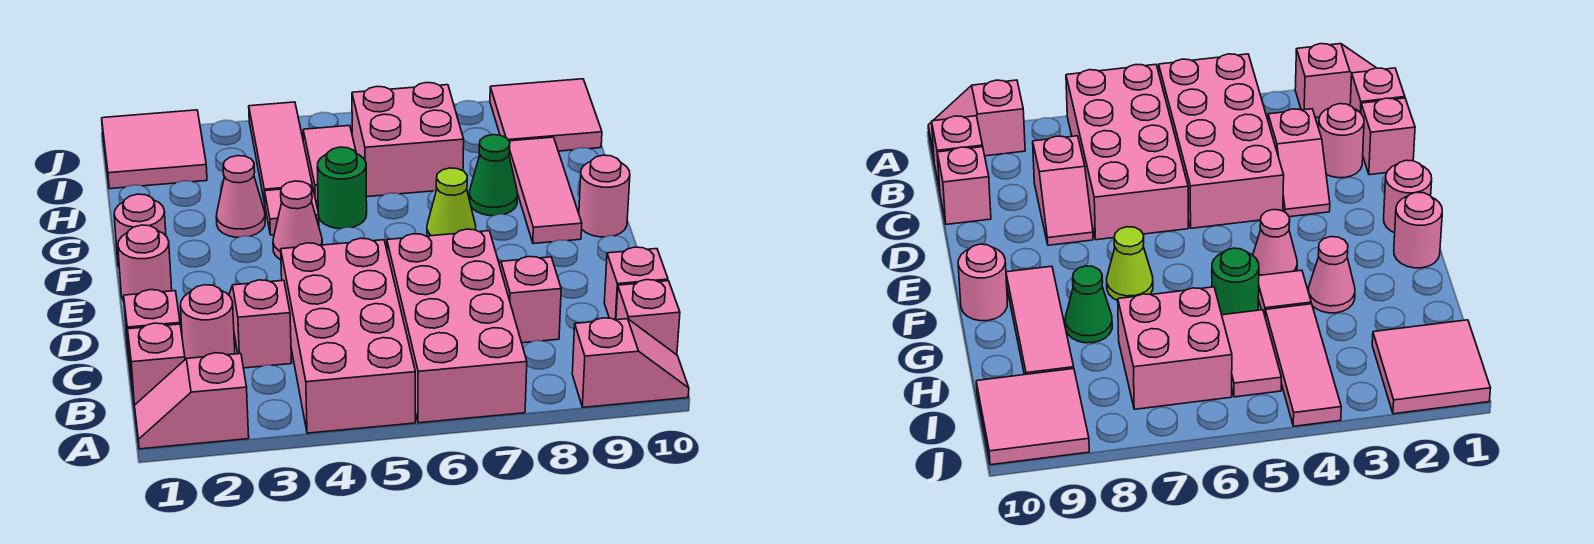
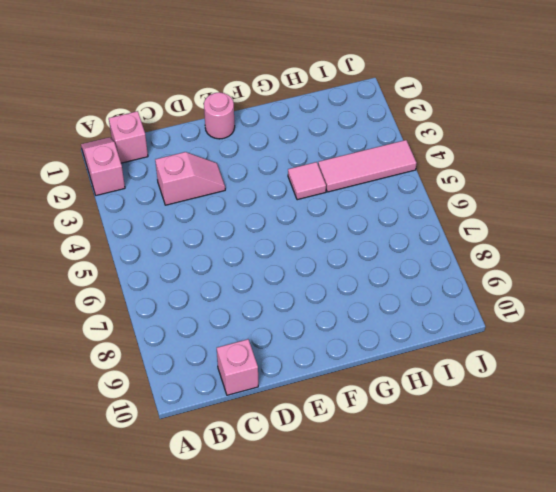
none -> pink 2x4 brick [281,238,415,433]
none -> pink 2x4 brick [387,229,527,423]
none -> pink 1x2 slope [572,318,689,407]

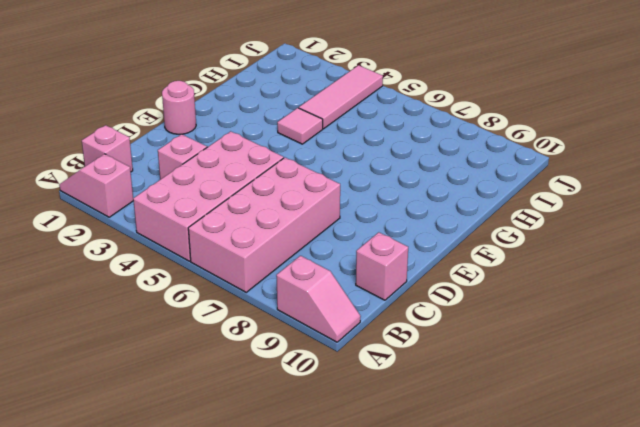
none -> pink 1x1 brick [616,280,680,355]
none -> pink 1x1 brick [124,290,180,374]
none -> pink 1x1 round brick [180,285,235,359]

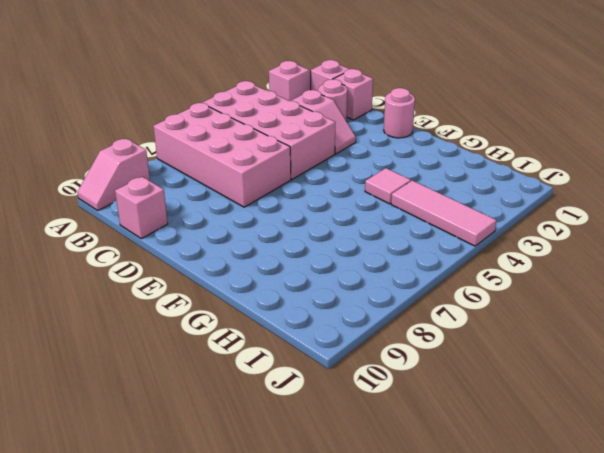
none -> pink 1x1 brick [616,280,680,355]
none -> pink 1x2 slope [499,256,561,343]
none -> pink 1x1 round brick [114,194,166,266]

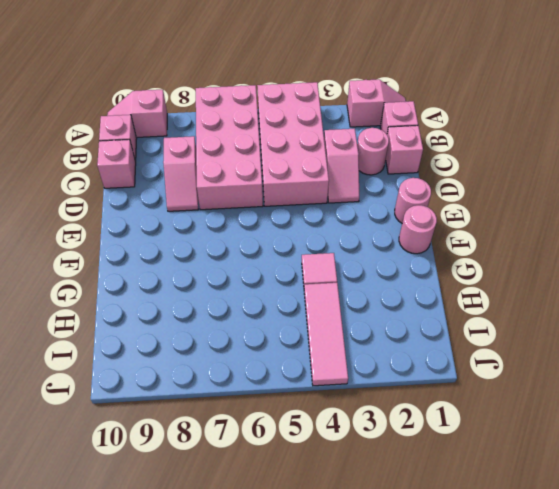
none -> pink 1x1 cone [273,181,322,260]
none -> lime 1x1 cone [427,168,476,236]
none -> pink 1x3 tile [509,137,582,244]

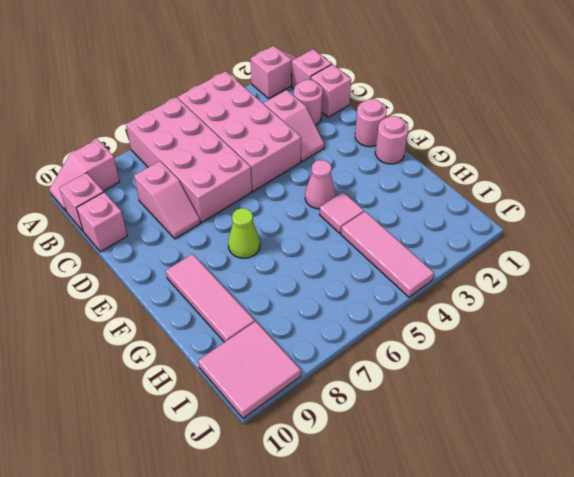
none -> pink 1x1 round brick [579,155,630,237]
none -> pink 1x1 cone [216,156,265,237]
none -> green 1x1 round brick [317,147,367,229]

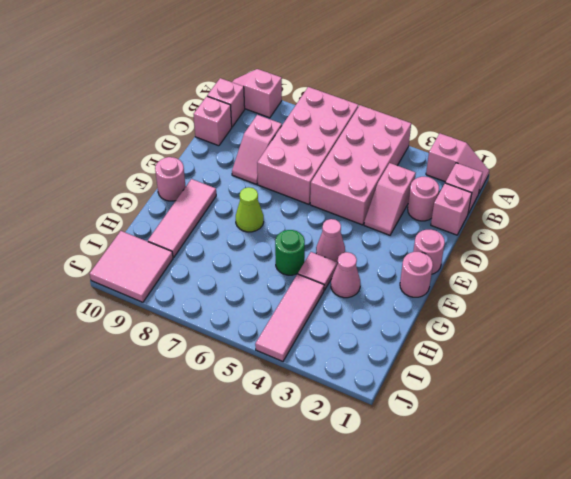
none -> green 1x1 cone [469,135,517,216]
none -> pink 1x2 tile [303,126,356,201]
none -> pink 2x2 brick [352,83,464,197]

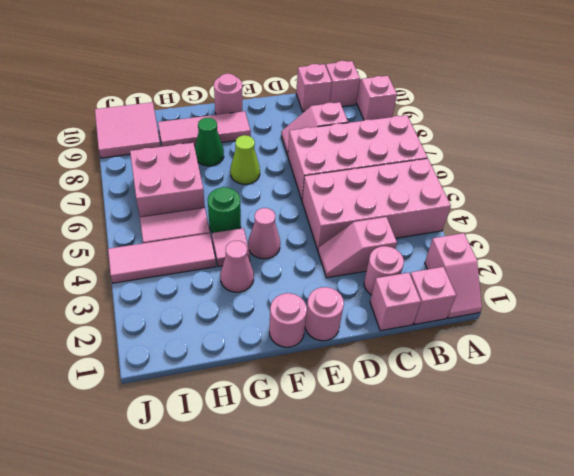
none -> pink 2x2 tile [102,110,207,189]

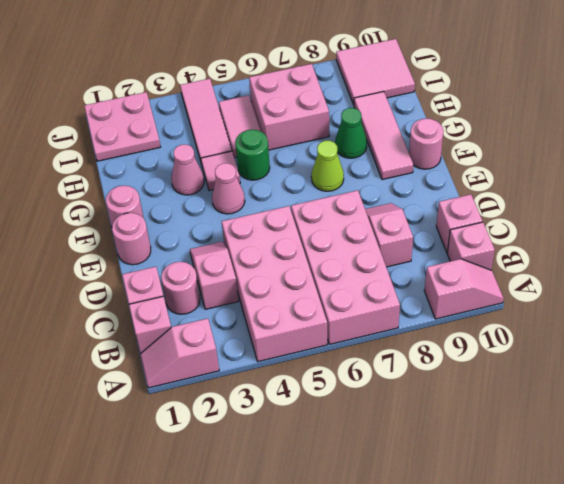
pink 2x2 plate [84,92,160,161] -> pink 2x2 tile [102,110,207,189]

